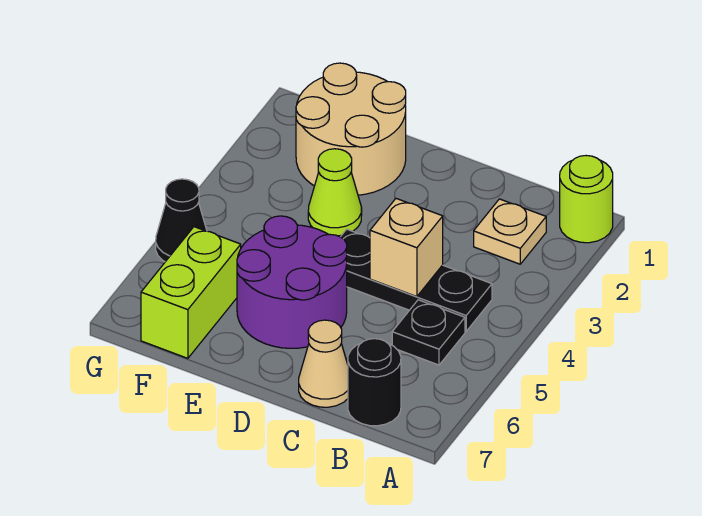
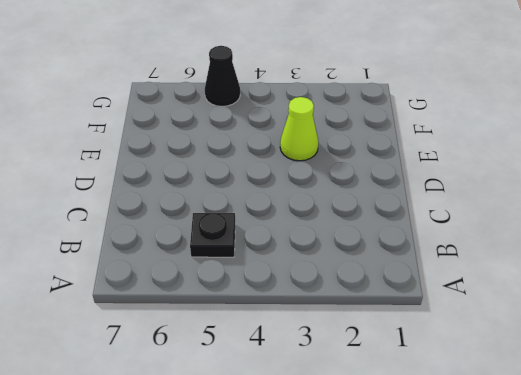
none -> lime 1x1 round brick [560,156,613,243]
none -> tan 1x1 plate [474,199,546,264]
none -> black 1x3 plate [341,229,492,331]

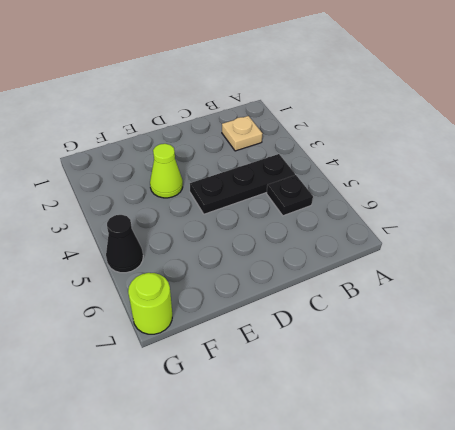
lime 1x1 round brick [128,273,172,334] -> lime 1x1 round brick moved to [560,156,613,243]
none -> black 1x1 round brick [348,339,401,426]
none -> tan 1x1 cone [299,320,348,407]
none -> purple 2x2 round brick [237,216,347,348]

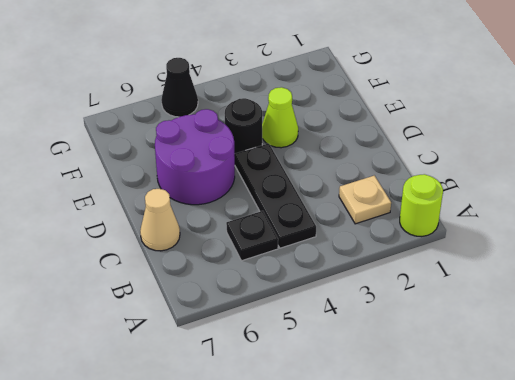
black 1x1 round brick [225,98,262,154] -> black 1x1 round brick moved to [348,339,401,426]
none -> tan 2x2 round brick [296,63,406,195]
none -> lime 1x2 brick [141,227,241,358]
none -> tan 1x1 brick [370,199,443,297]

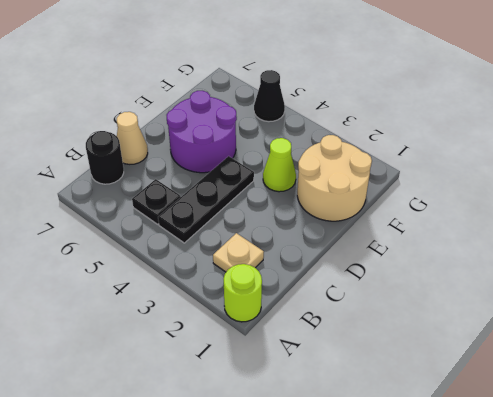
none -> lime 1x2 brick [141,227,241,358]
none -> tan 1x1 brick [370,199,443,297]

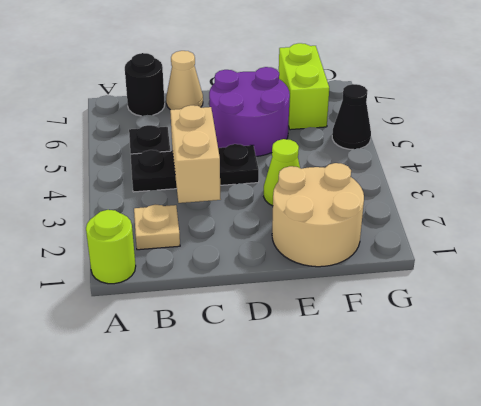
tan 1x2 brick [170,105,221,203] -> tan 1x1 brick [370,199,443,297]

